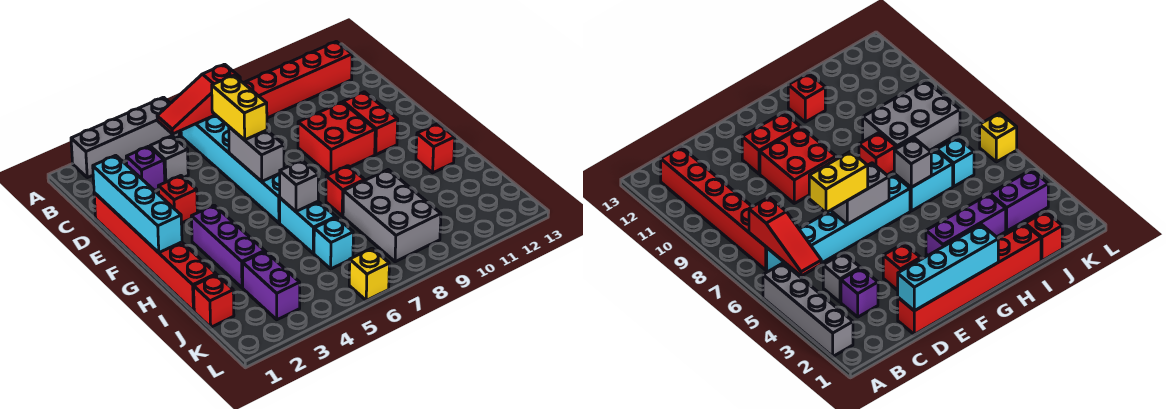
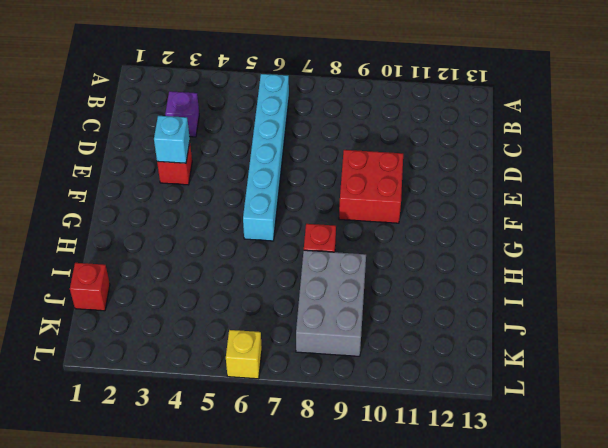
cyan 1x1 brick [154,116,190,163] -> cyan 1x1 brick moved to [314,218,353,269]
none -> grey 1x4 brick [71,97,179,178]
none -> red 1x6 brick [243,41,352,118]
none -> grey 1x1 brick [150,136,188,182]

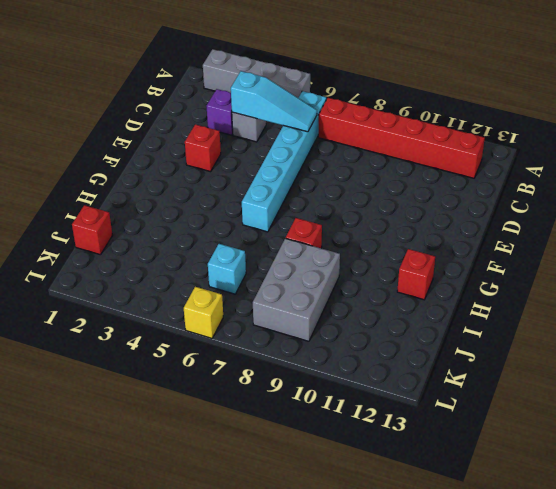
cyan 1x3 slope [231,71,317,132] -> none
none -> red 1x6 brick [94,193,216,311]
none -> red 2x2 brick [298,102,375,174]
none -> red 1x2 brick [343,92,398,155]

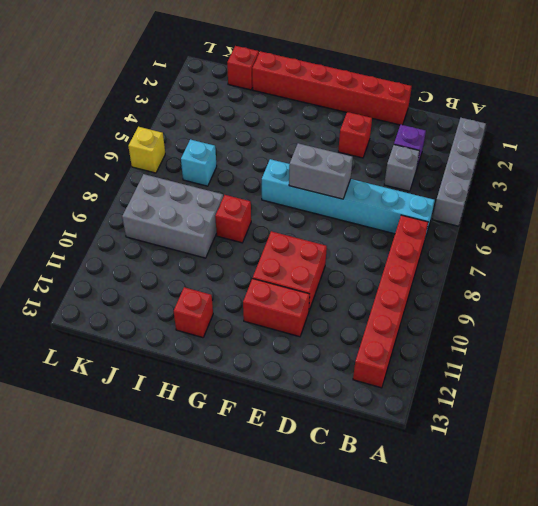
none -> purple 1x3 brick [191,205,265,288]
none -> cyan 1x2 brick [280,198,336,253]
none -> purple 1x2 brick [242,251,300,320]

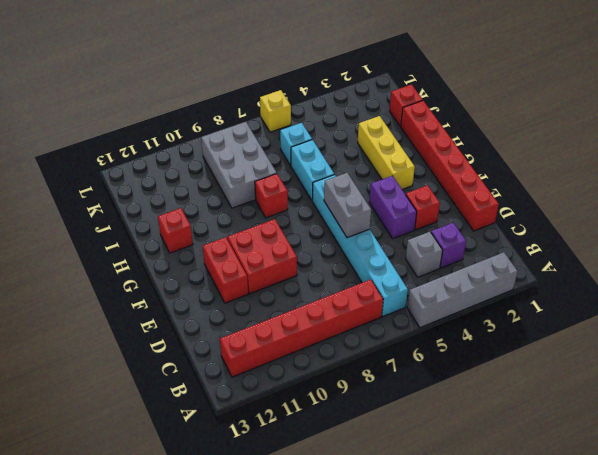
purple 1x2 brick [369,176,417,239] -> purple 1x2 brick moved to [242,251,300,320]
yellow 1x3 brick [358,116,415,190] -> purple 1x3 brick [191,205,265,288]
none -> red 1x3 slope [157,64,240,134]
none -> cyan 1x4 brick [93,155,182,253]
none -> grey 1x1 brick [280,160,318,211]

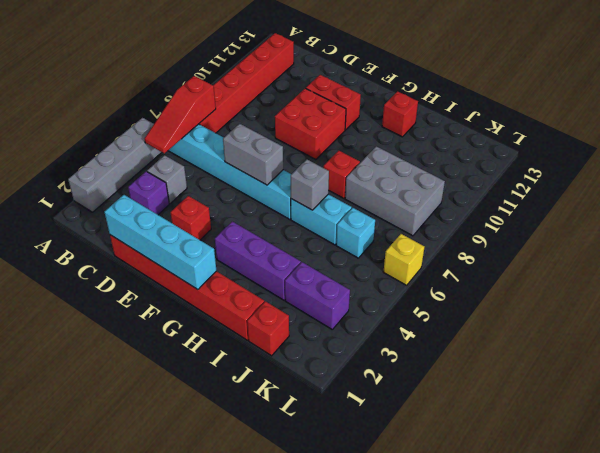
none -> yellow 1x2 brick [212,75,267,140]

